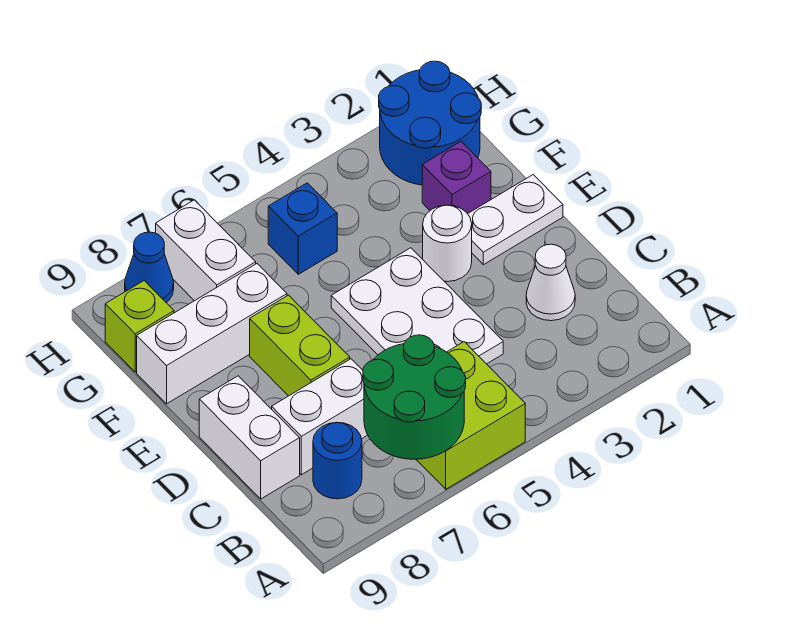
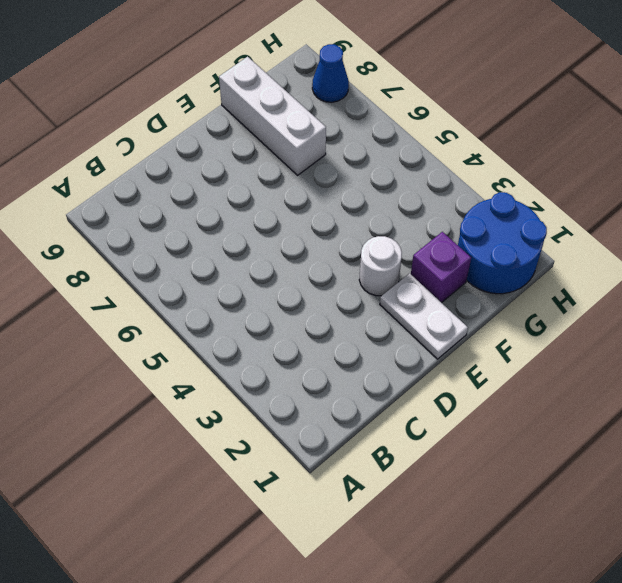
none -> lime 2x2 brick [416,342,525,489]
none -> blue 1x1 round brick [313,422,362,499]
none -> white 1x1 cone [526,244,575,321]

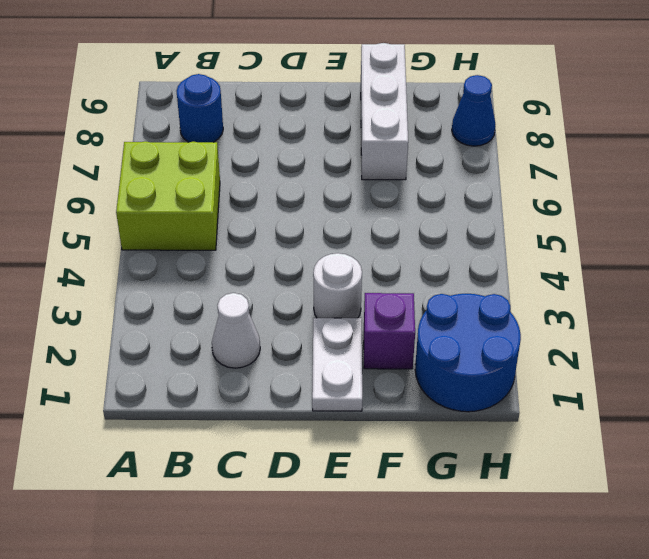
none -> white 2x3 plate [331,248,503,364]
none -> white 1x2 brick [272,359,368,475]
none -> white 1x2 brick [199,376,300,499]

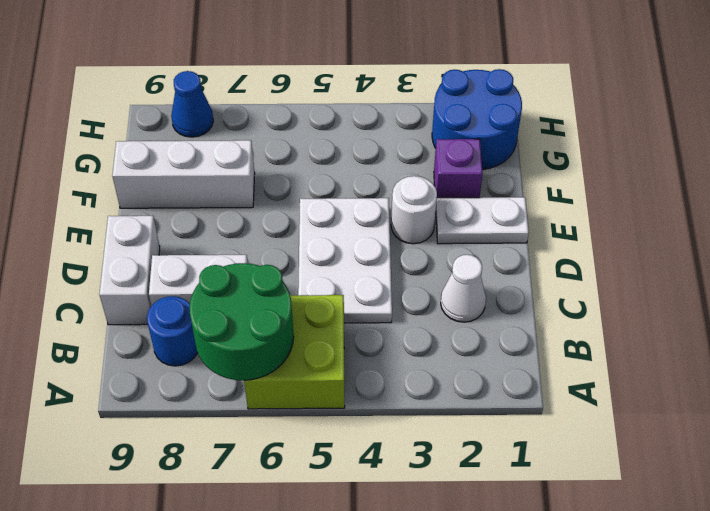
none -> lime 1x2 brick [250,295,350,396]
none -> blue 1x1 brick [268,183,337,274]
none -> white 1x2 brick [156,200,256,301]

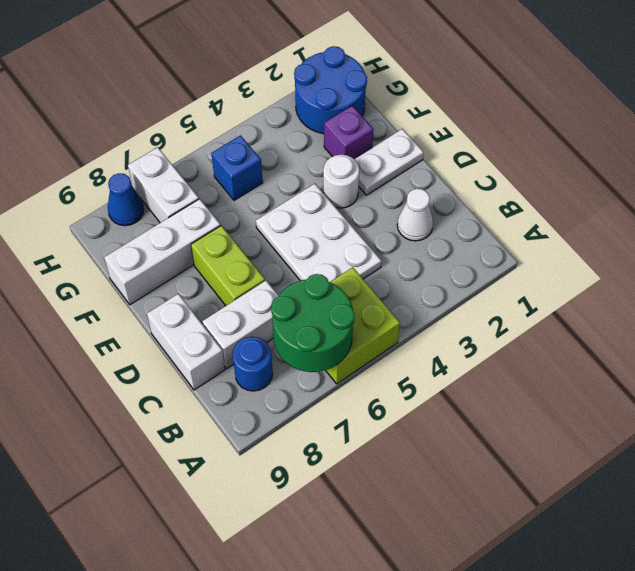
none -> lime 1x1 brick [105,281,174,372]

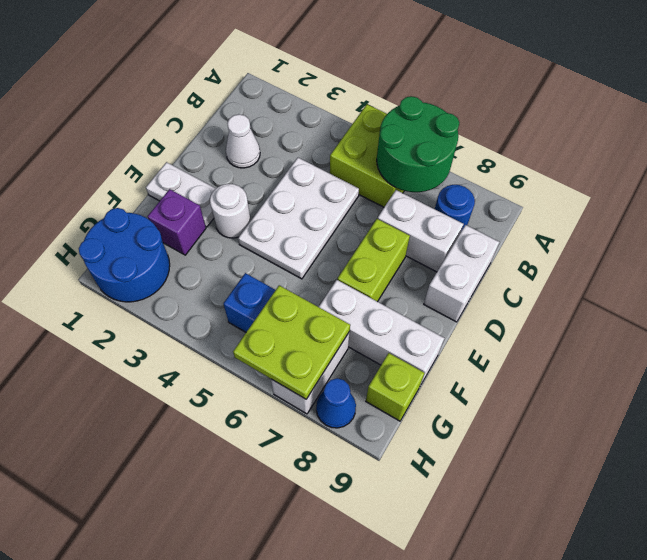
lime 2x2 plate [233,285,350,399] -> none

